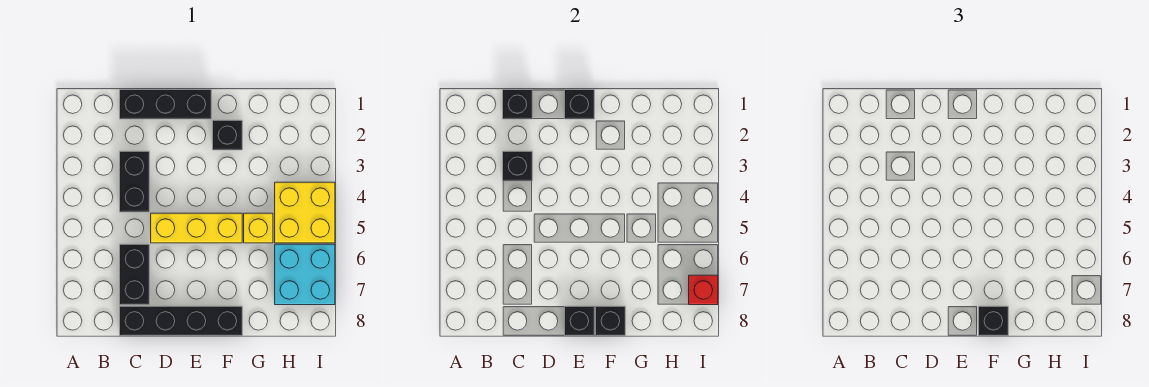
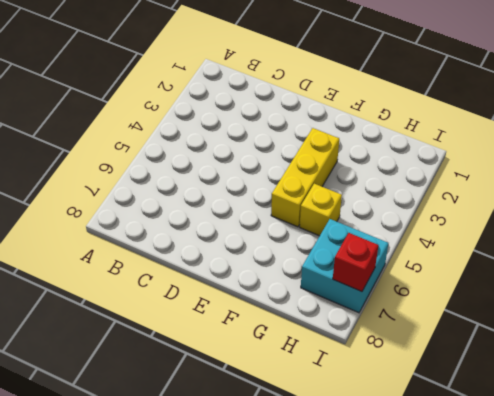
yellow 1x3 brick [271,128,339,227] -> yellow 1x3 brick turned to [151,213,242,243]
none -> black 1x3 brick [120,90,211,119]
none -> black 1x2 brick [120,151,149,212]
none -> black 1x2 brick [120,244,149,305]

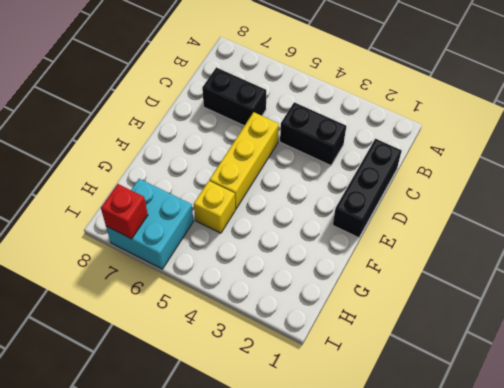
none -> black 1x4 brick [120,306,242,336]
none -> black 1x1 brick [213,120,242,150]
none -> yellow 2x2 brick [275,182,335,243]

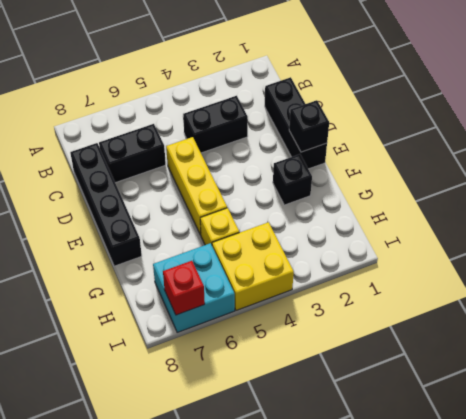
none -> black 1x1 brick [503,90,532,119]
none -> black 1x1 brick [503,151,532,181]
none -> black 1x1 brick [565,306,594,336]

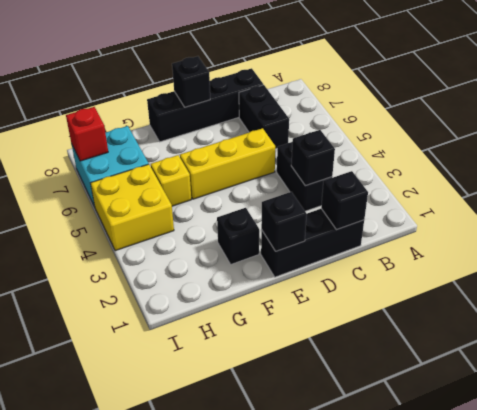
none -> black 1x1 brick [596,306,625,336]
none -> black 1x1 brick [979,306,1008,336]

